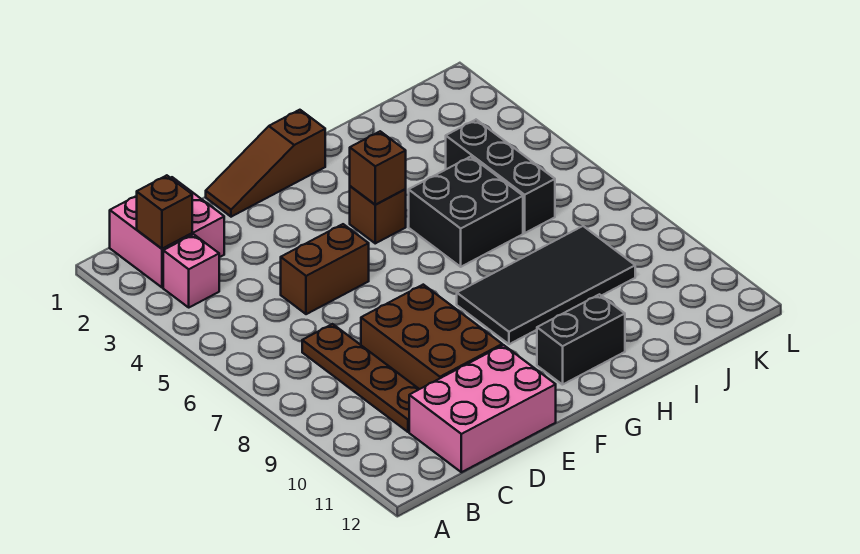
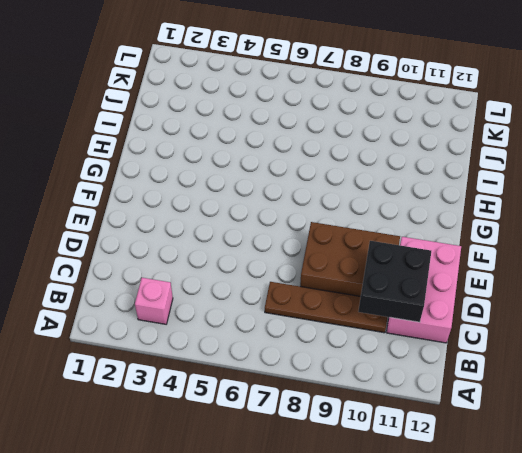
black 2x2 brick [358,241,431,322] -> black 2x2 brick moved to [409,157,523,267]
none -> pink 2x2 brick [110,177,224,287]
none -> brown 1x2 brick [281,224,369,314]
none -> brown 1x3 slope [206,110,325,217]

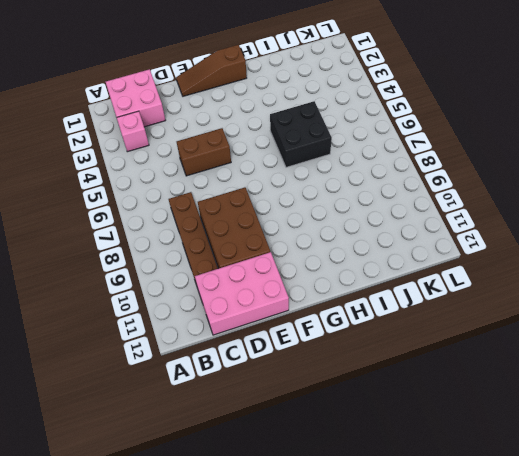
none -> brown 1x1 brick [350,186,406,243]
none -> black 2x4 tile [457,226,635,344]
none -> black 1x2 brick [537,294,625,385]

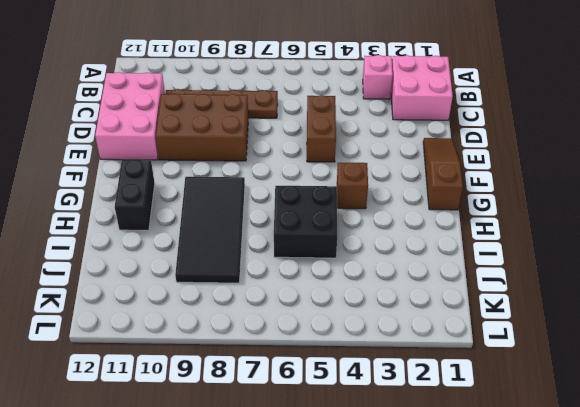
none -> black 1x3 brick [446,120,555,233]
none -> brown 1x1 brick [137,175,192,249]
none -> brown 1x1 brick [350,131,406,205]

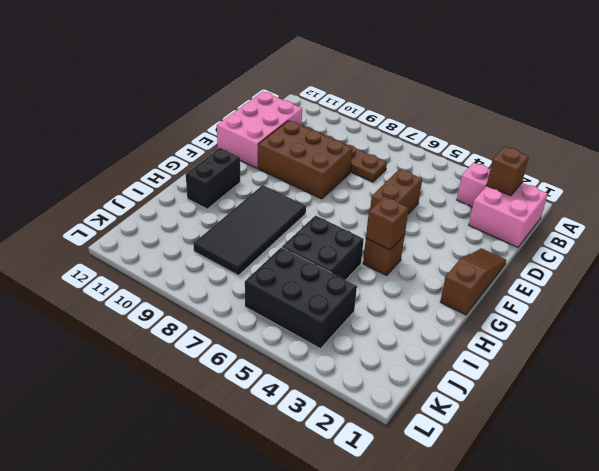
black 2x3 brick [245,247,357,349] -> black 1x3 brick [446,120,555,233]

